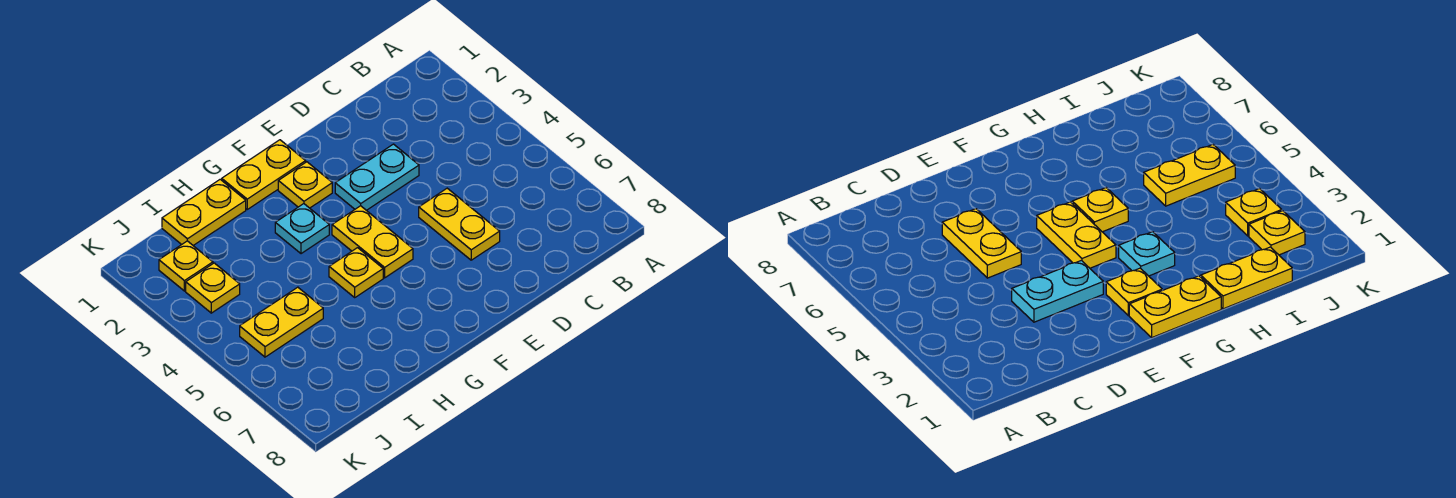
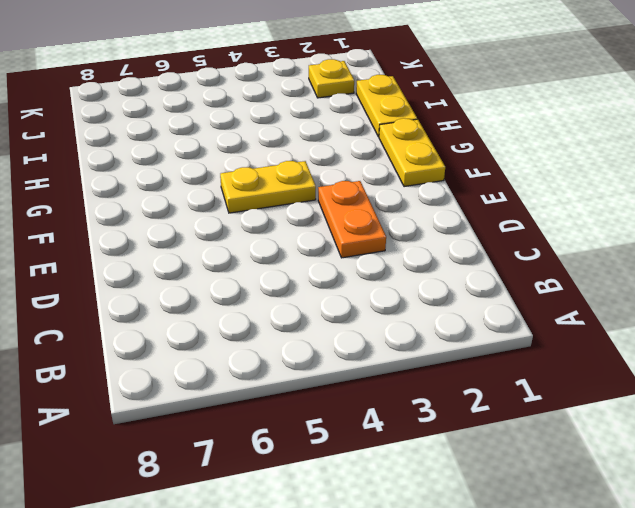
orange 1x2 plate [318,181,386,258] -> cyan 1x2 plate [335,144,419,210]
none -> yellow 1x2 plate [419,188,500,260]
none -> yellow 1x1 plate [278,162,332,208]

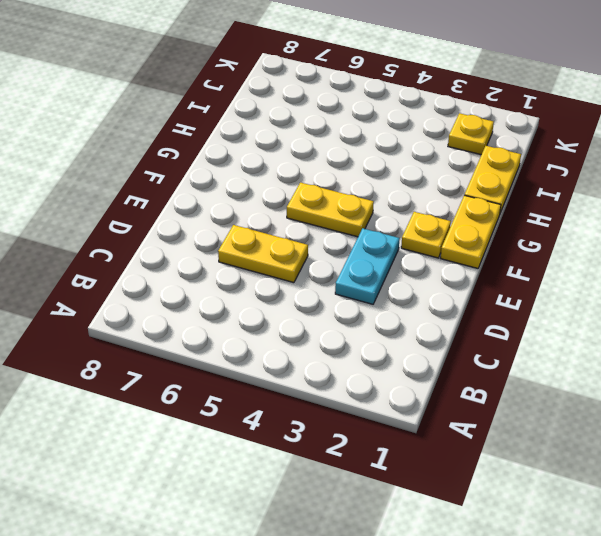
none -> cyan 1x1 plate [275,204,329,254]
none -> yellow 1x1 plate [329,248,383,297]

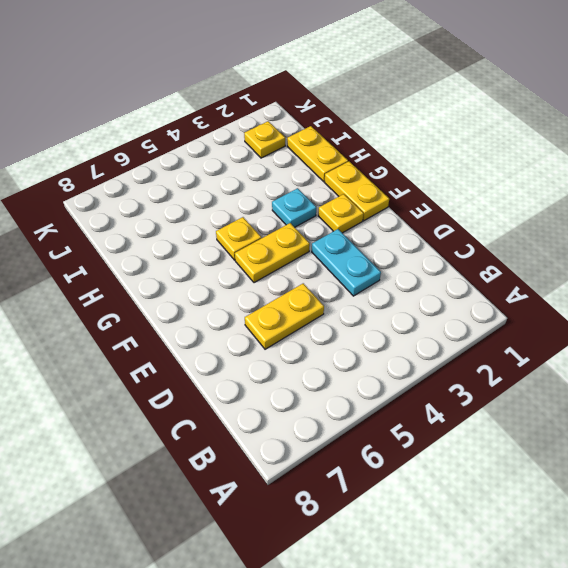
none -> yellow 1x2 plate [240,287,323,357]
none -> yellow 1x1 plate [186,263,240,313]

